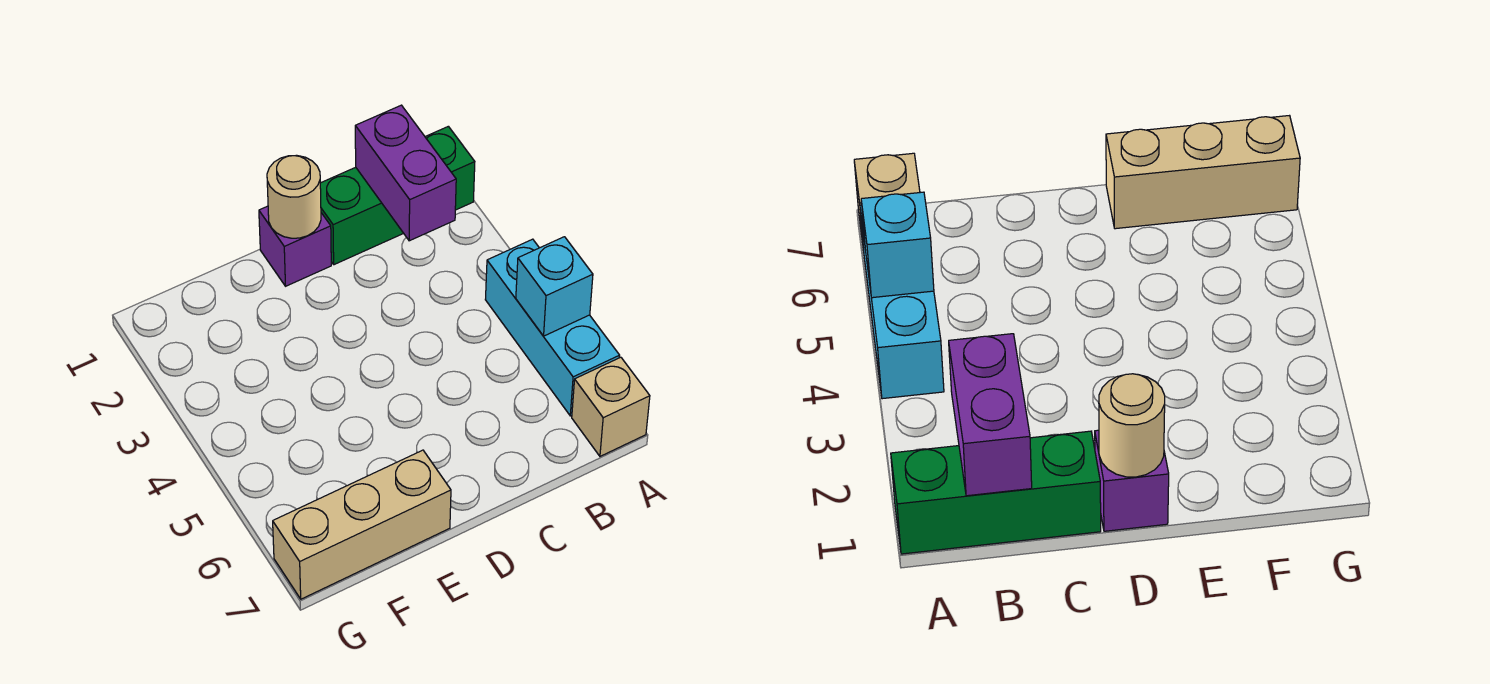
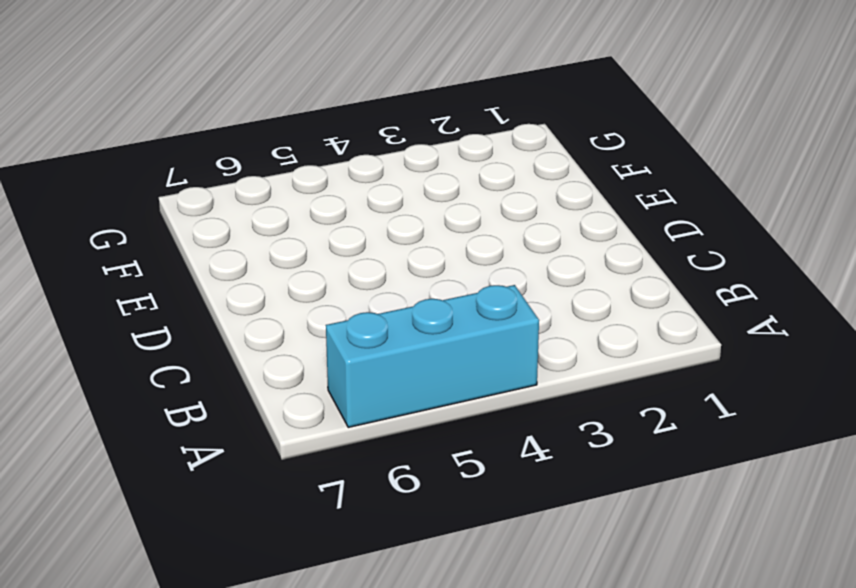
none -> green 1x3 brick [320,126,475,265]
none -> tan 1x1 brick [572,357,650,456]

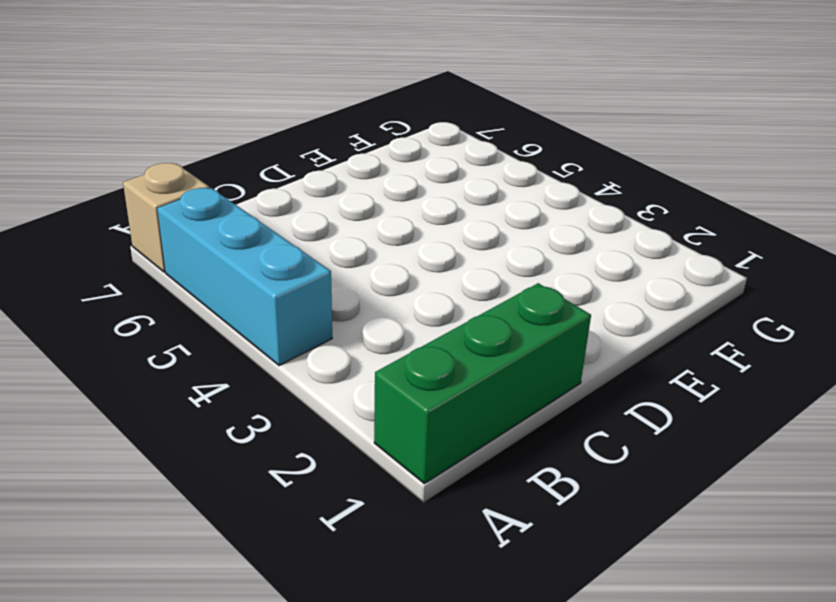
none -> purple 1x1 brick [259,206,331,286]
none -> tan 1x3 brick [273,450,451,599]

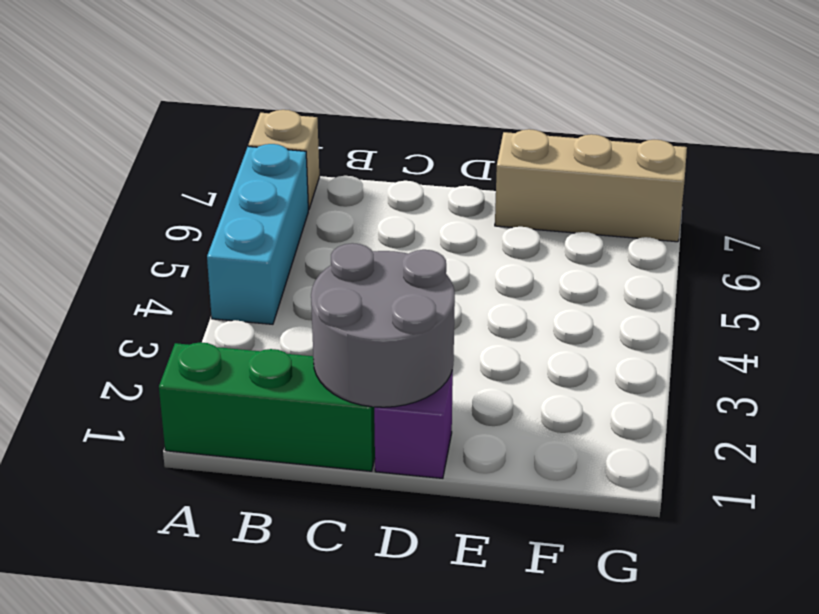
grey 2x2 round brick [311,243,455,407] -> tan 1x1 round brick [267,155,321,238]
none -> cyan 1x1 brick [516,237,593,336]
none -> purple 1x2 brick [355,105,456,241]

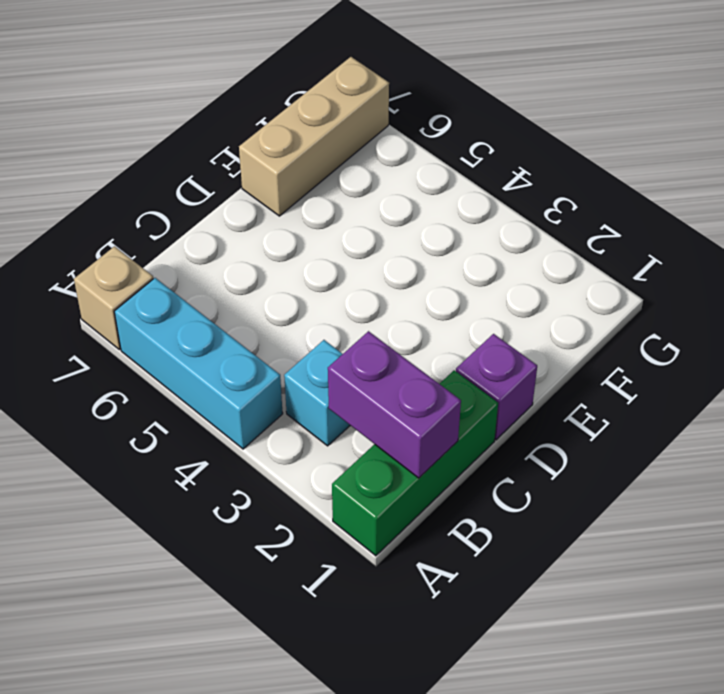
cyan 1x1 brick [284,340,350,446] -> cyan 1x1 brick moved to [516,237,593,336]
none -> tan 1x1 round brick [267,155,321,238]

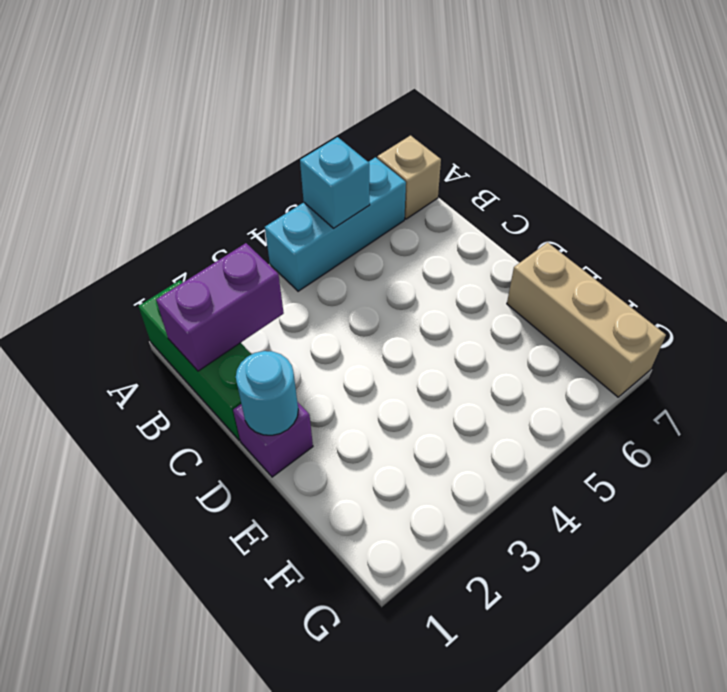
cyan 1x1 round brick [236,351,298,435] -> tan 1x1 round brick [267,155,321,238]

